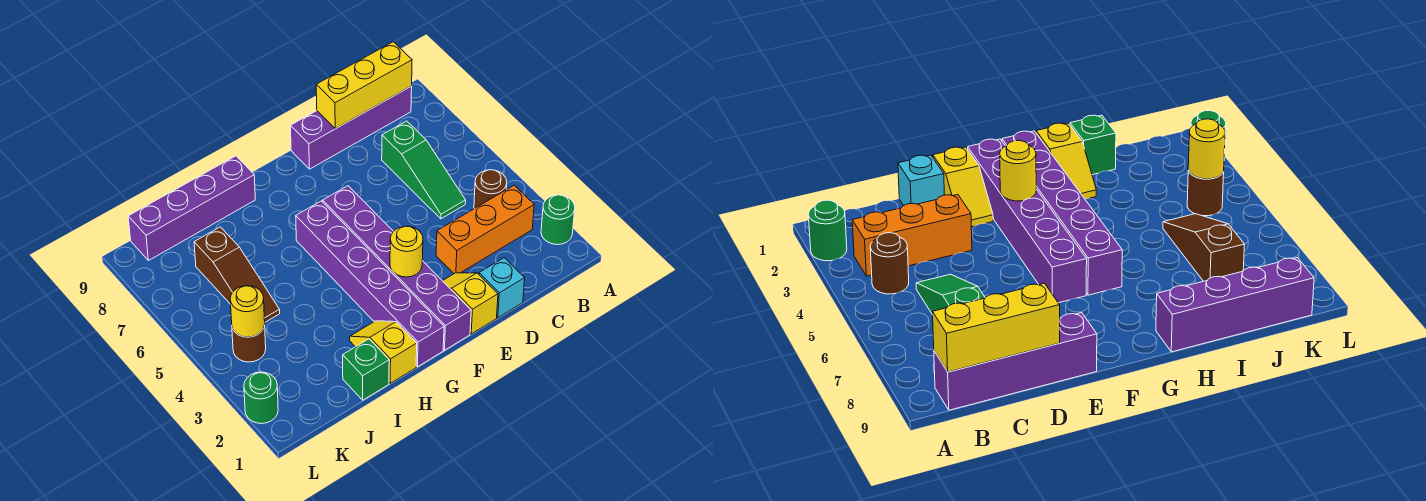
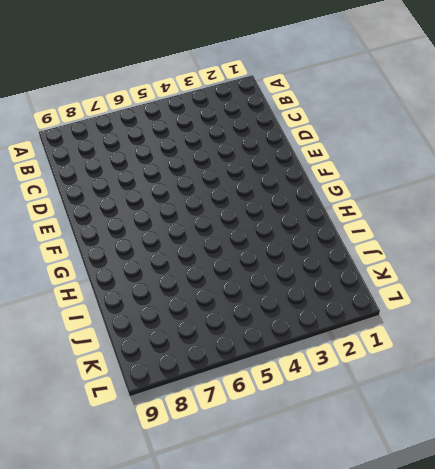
none -> green 1x1 round brick [541,195,575,245]
none -> orange 1x3 brick [436,185,534,274]
none -> brown 1x1 round brick [474,170,507,209]

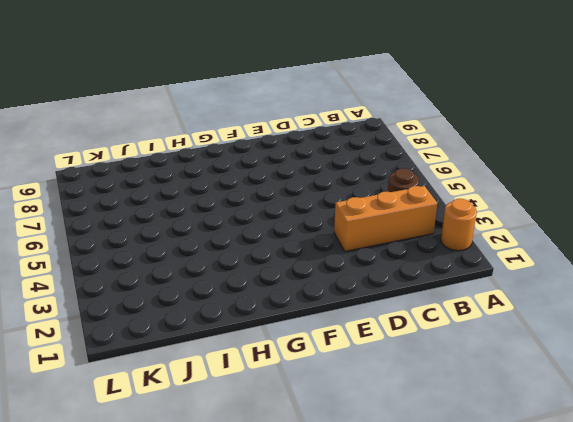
orange 1x1 round brick [441,199,477,251] -> green 1x1 round brick [541,195,575,245]
none -> purple 1x4 brick [291,86,412,169]
none -> green 1x3 slope [382,121,466,219]
none -> cyan 1x1 brick [479,258,525,318]

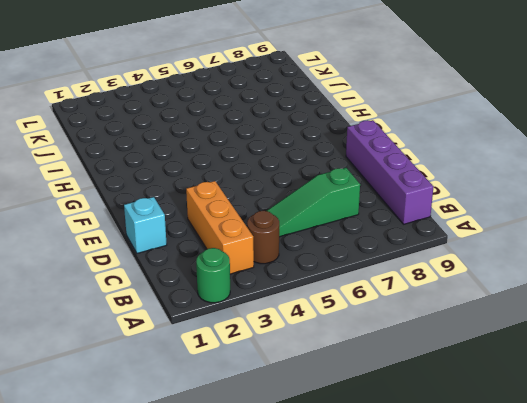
none -> yellow 1x2 slope [443,273,498,334]
none -> purple 1x6 brick [323,186,471,350]
none -> purple 1x6 brick [296,201,444,367]

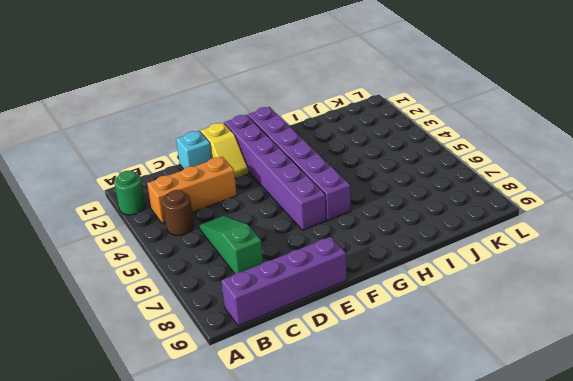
none -> yellow 1x2 slope [350,321,417,383]
none -> purple 1x4 brick [128,156,255,261]
none -> green 1x1 brick [343,339,389,400]

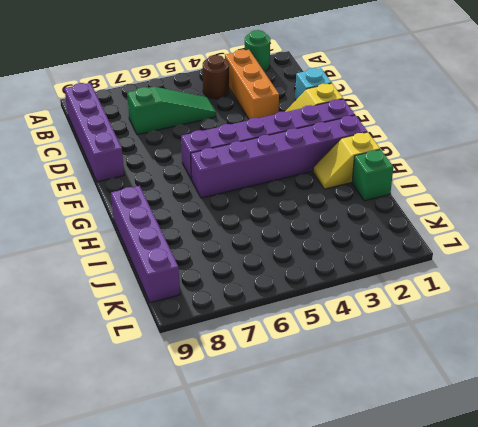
none -> brown 1x3 slope [194,227,280,322]
none -> brown 1x1 round brick [232,325,266,362]
none -> green 1x1 round brick [244,372,278,424]

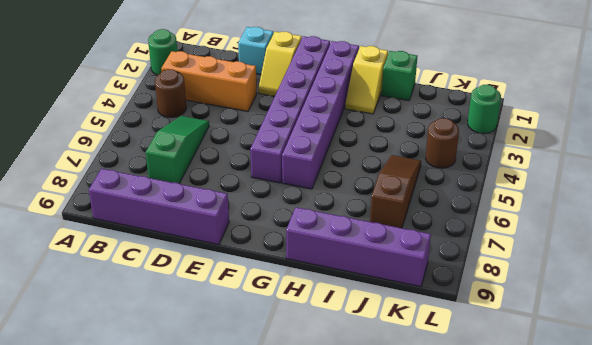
none -> yellow 1x3 brick [316,42,412,129]
none -> yellow 1x1 round brick [390,226,423,277]
none -> yellow 1x1 round brick [230,286,265,337]

